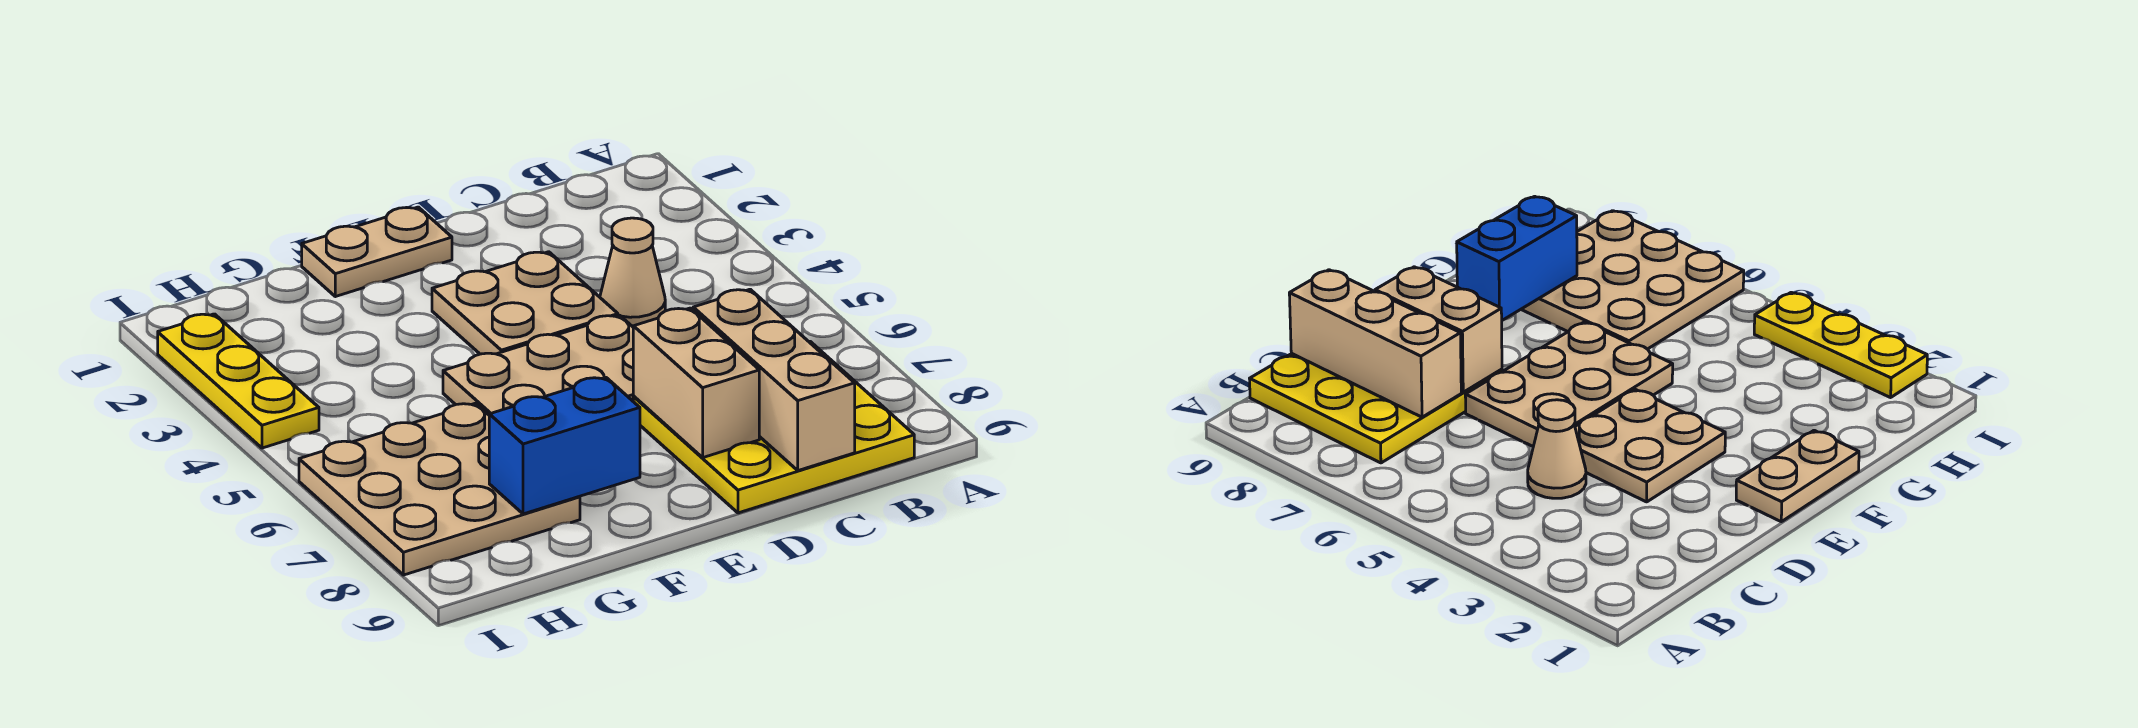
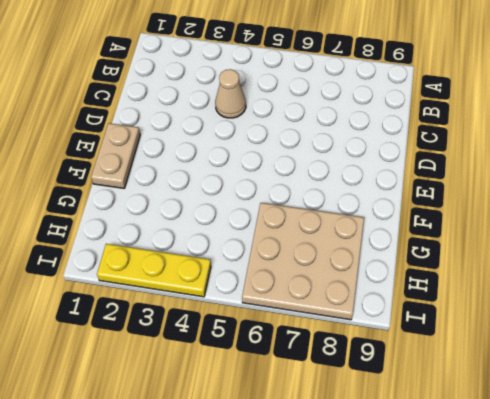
none -> yellow 3x3 plate [633,341,914,513]
none -> tan 2x2 plate [432,252,618,354]

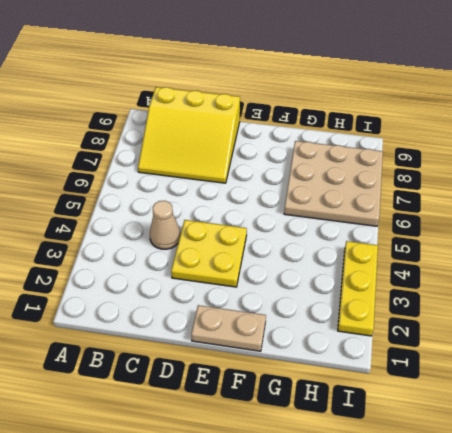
yellow 3x3 slope [138,87,240,183] -> yellow 3x3 plate [633,341,914,513]
yellow 2x2 plate [171,220,247,287] -> tan 2x2 plate [432,252,618,354]
none -> tan 2x3 plate [443,315,634,415]
none -> tan 1x3 brick [693,289,855,471]

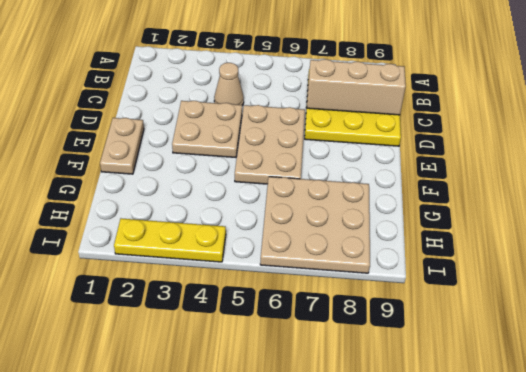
none -> tan 1x2 brick [633,308,759,457]
none -> blue 1x2 brick [489,377,640,514]

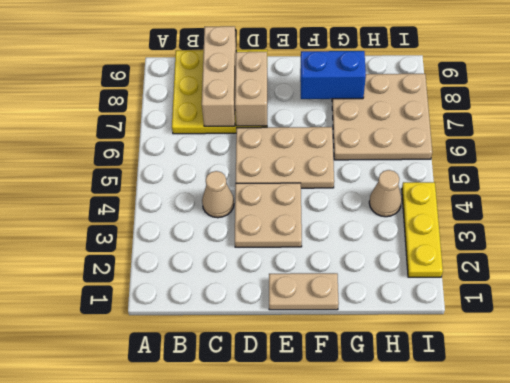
tan 1x1 cone [369,170,402,217] -> none

